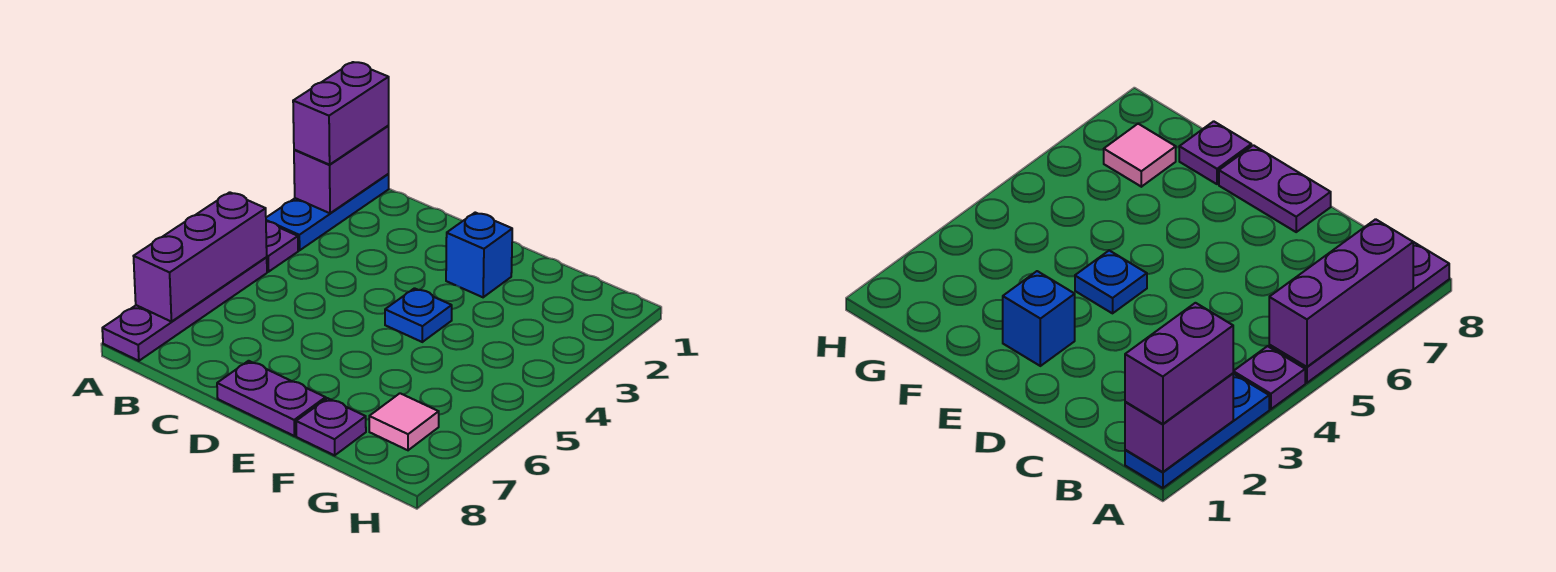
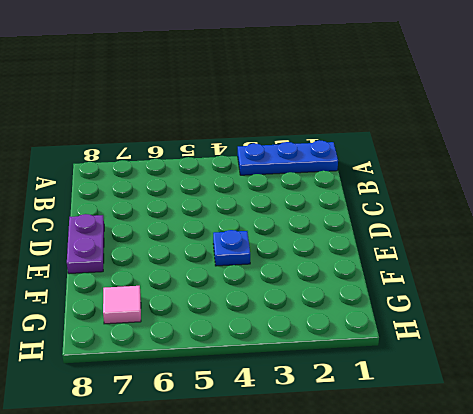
none -> purple 1x1 plate [266,221,298,272]
none -> purple 1x4 plate [102,258,267,361]

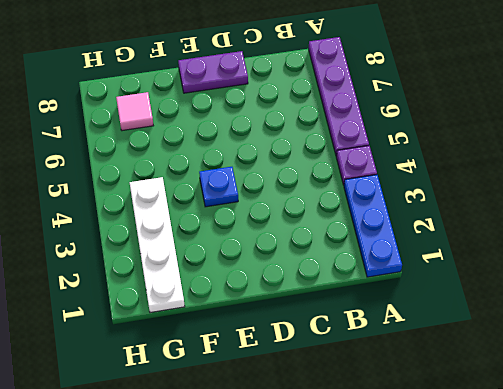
white 1x4 plate [130,177,185,313] -> none
none -> blue 1x1 brick [446,213,512,297]
none -> purple 1x1 plate [296,398,366,455]

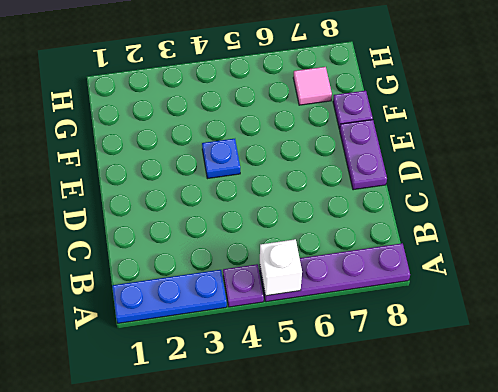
white 1x1 brick [260,239,302,296] -> purple 1x3 brick [134,192,267,322]
none -> blue 1x1 brick [446,213,512,297]
none -> purple 1x2 brick [294,126,389,213]

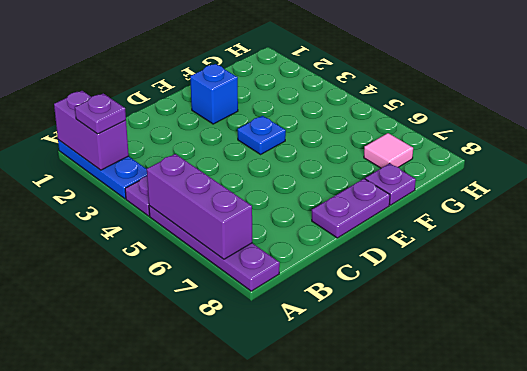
purple 1x1 plate [75,93,126,134] -> purple 1x2 brick [293,62,389,165]

